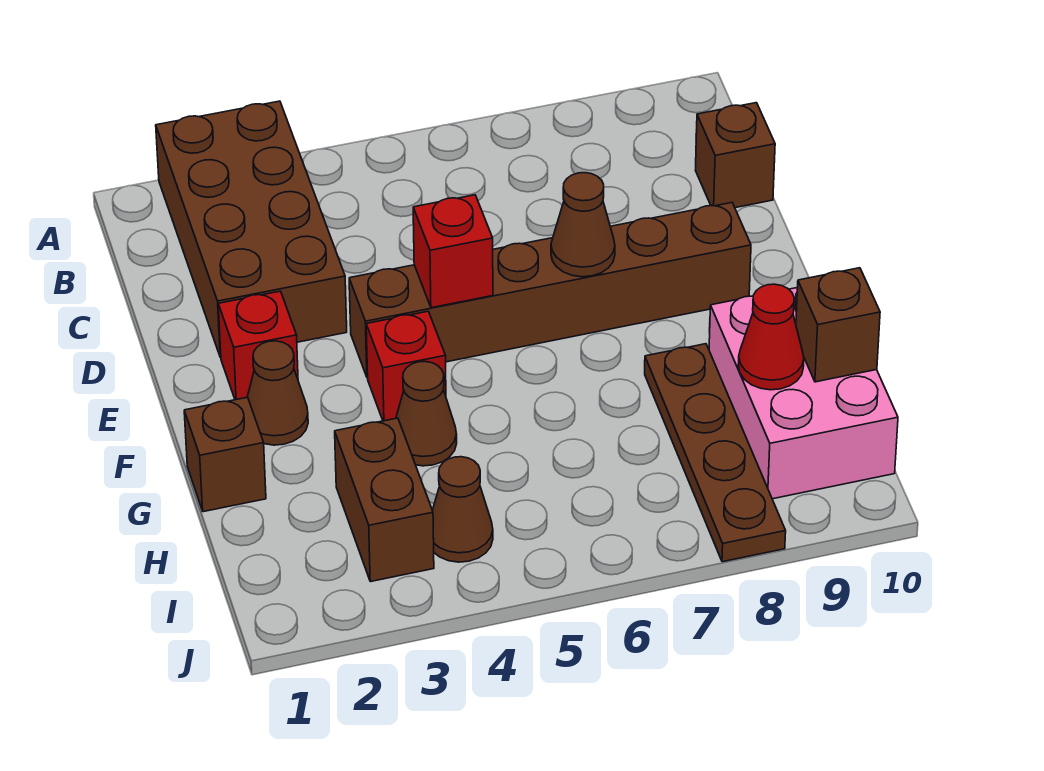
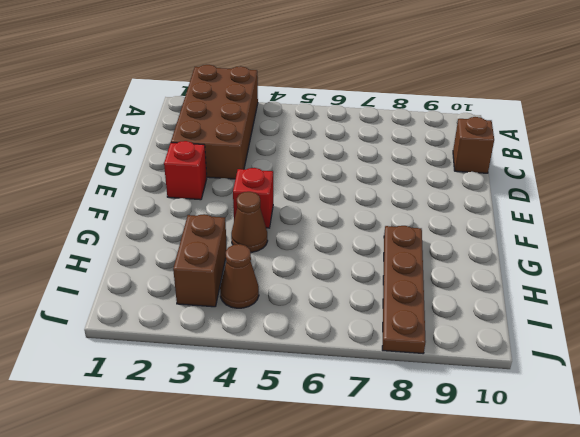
none -> brown 1x6 brick [349,203,751,378]
none -> brown 1x1 cone [247,341,308,445]
none -> brown 1x1 brick [184,397,266,512]

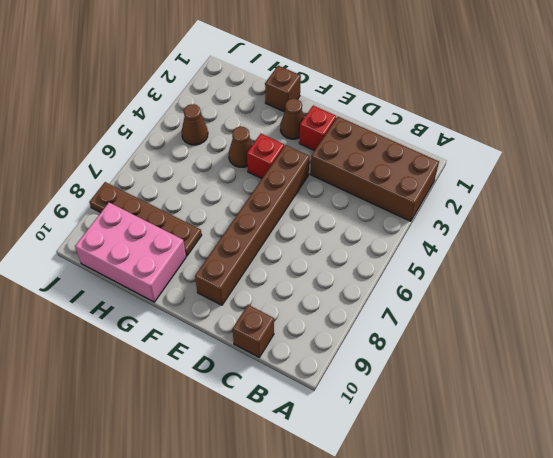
none -> brown 1x2 brick [335,418,434,582]
none -> red 1x1 brick [413,195,493,308]
none -> brown 1x1 cone [551,173,615,277]

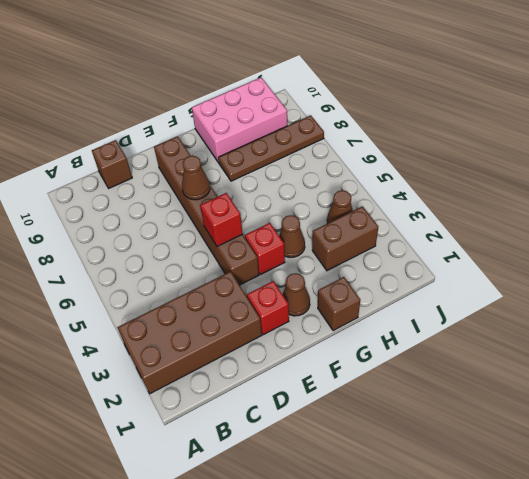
none -> red 1x1 cone [738,284,804,390]
none -> brown 1x1 brick [796,268,880,382]

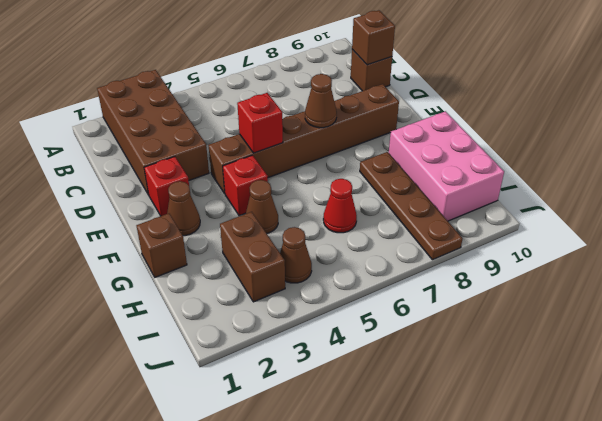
brown 1x1 brick [352,10,395,65] -> brown 1x1 brick moved to [796,268,880,382]
red 1x1 cone [323,179,357,233] -> red 1x1 cone moved to [738,284,804,390]

